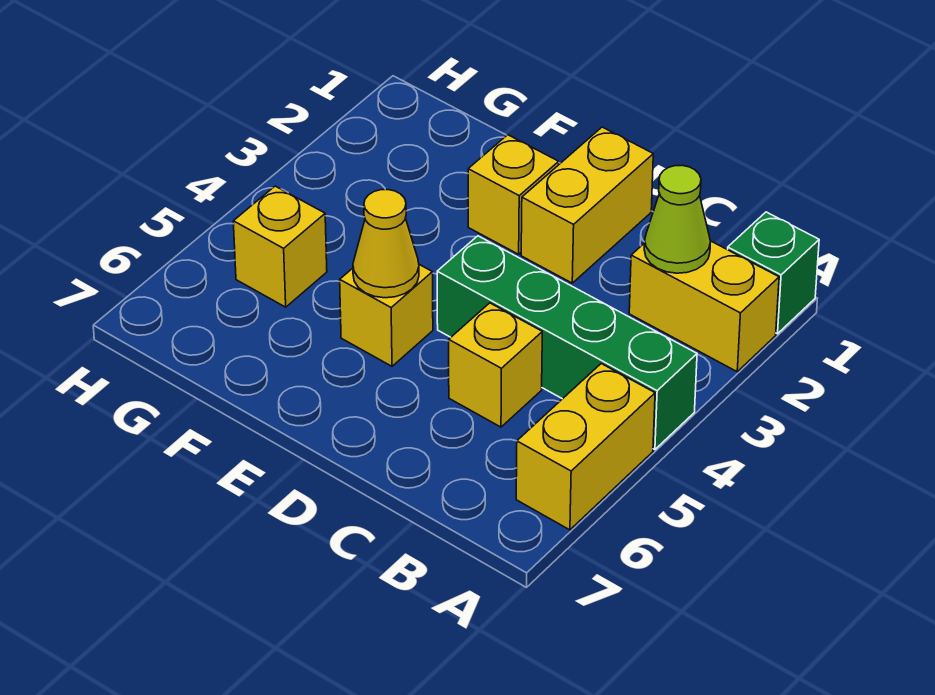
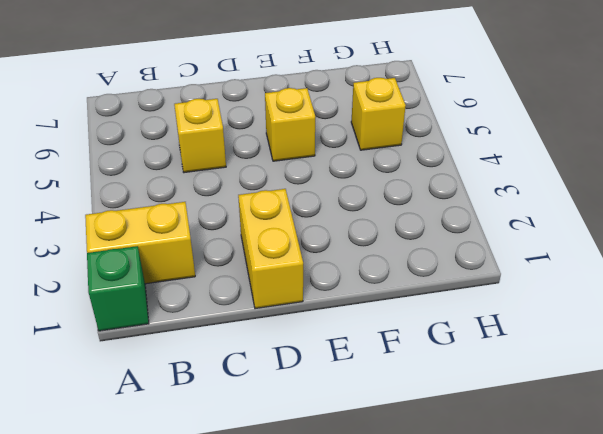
none -> green 1x4 brick [437,236,697,450]
none -> yellow 1x2 brick [516,364,655,530]

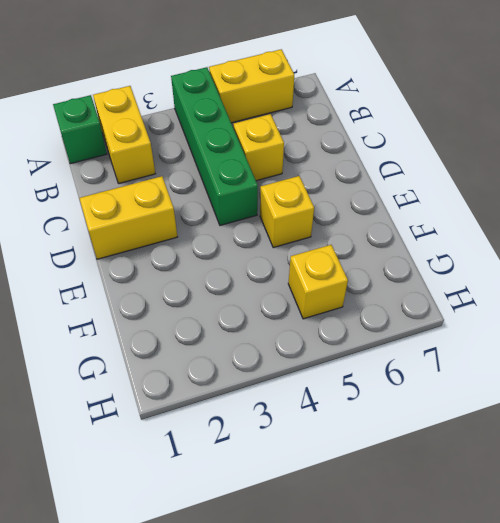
none -> yellow 1x1 brick [468,135,559,254]
none -> lime 1x1 cone [644,165,711,273]

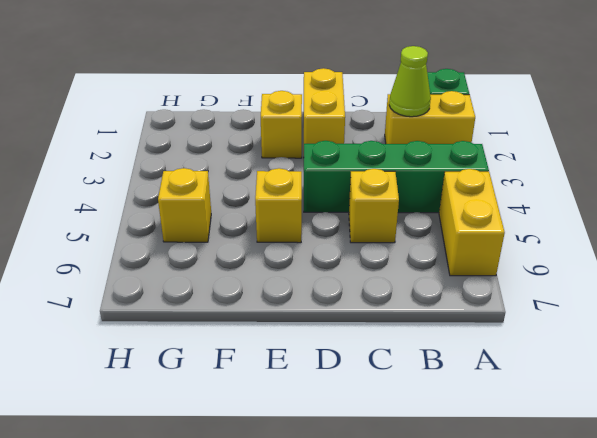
none -> yellow 1x1 cone [353,190,419,298]

